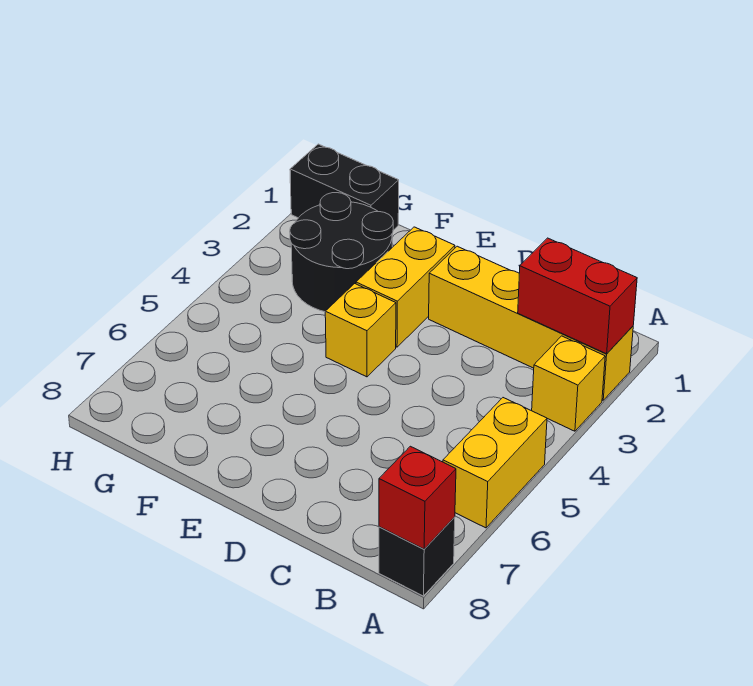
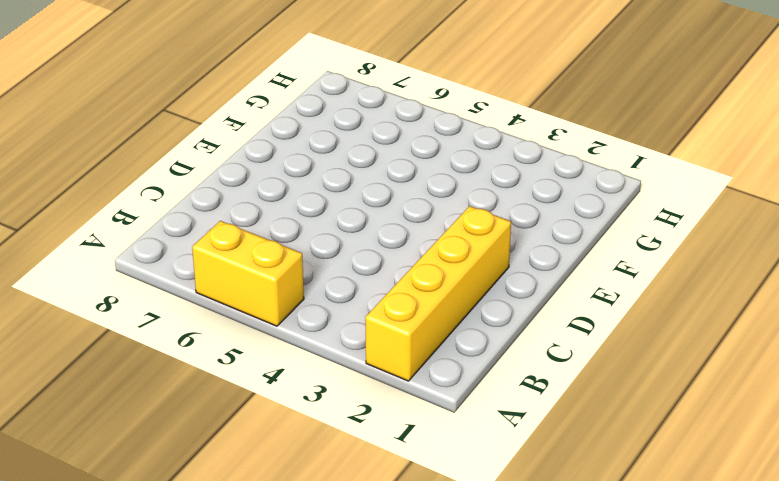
none -> yellow 1x1 brick [532,336,605,431]
none -> black 1x1 brick [379,517,455,596]

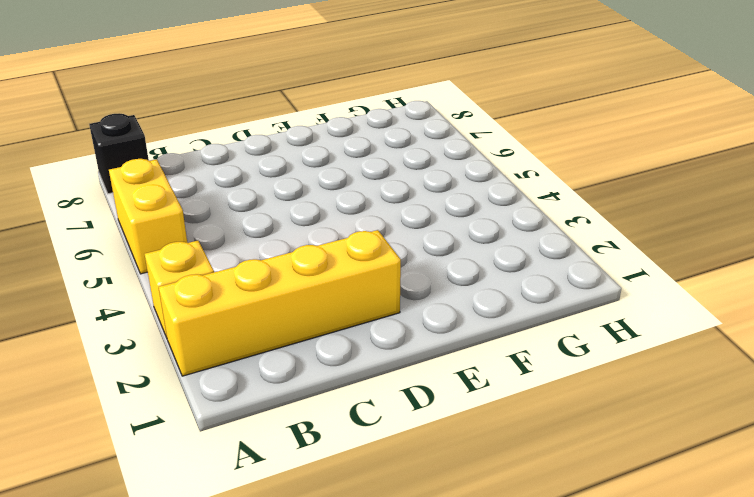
none -> yellow 1x2 brick [356,227,455,347]
none -> yellow 1x1 brick [325,284,396,377]

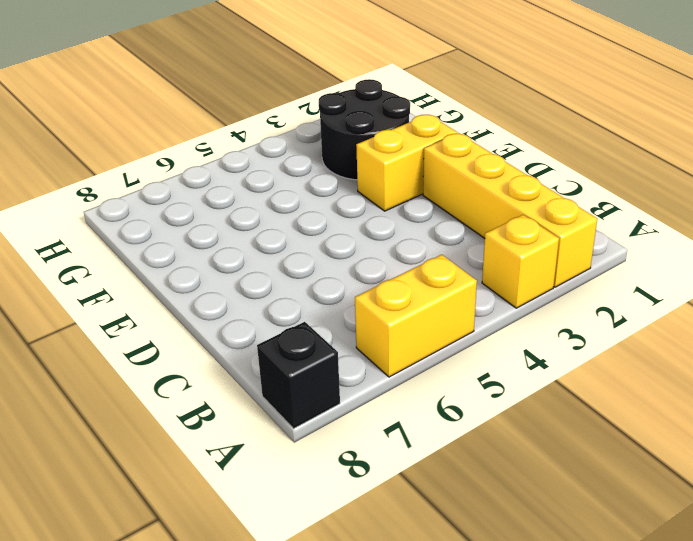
none -> yellow 1x1 brick [325,284,396,377]
none -> black 1x2 brick [290,144,399,230]

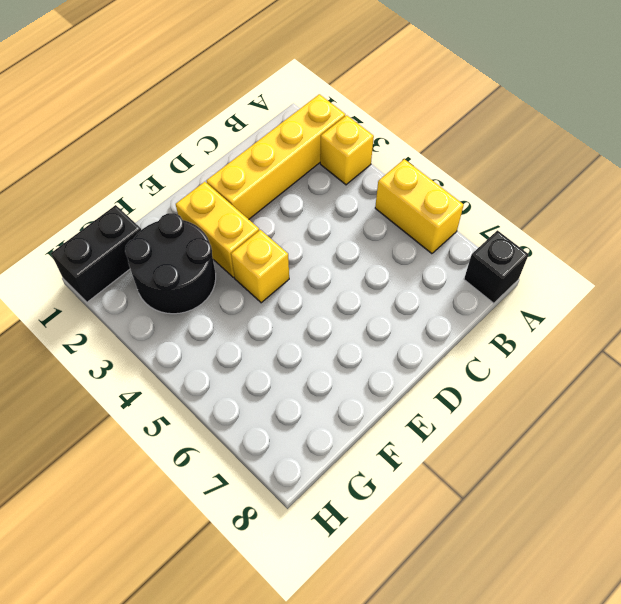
none -> red 1x2 brick [518,238,637,354]
none -> red 1x1 brick [379,446,456,549]

